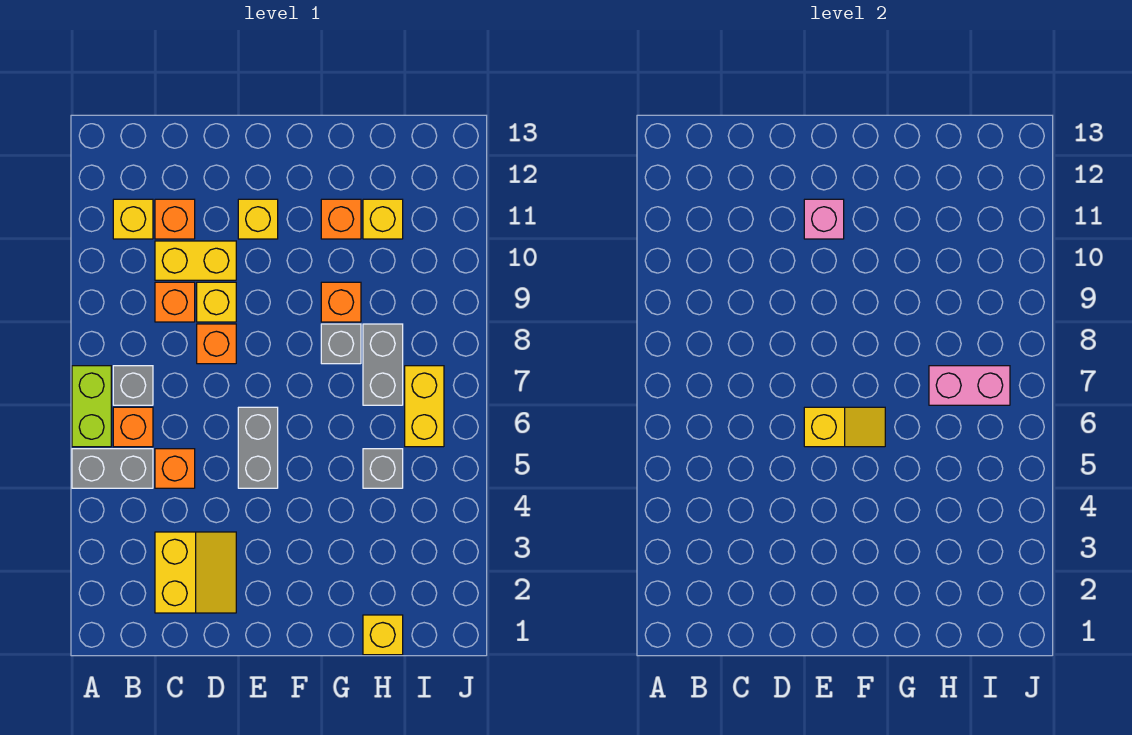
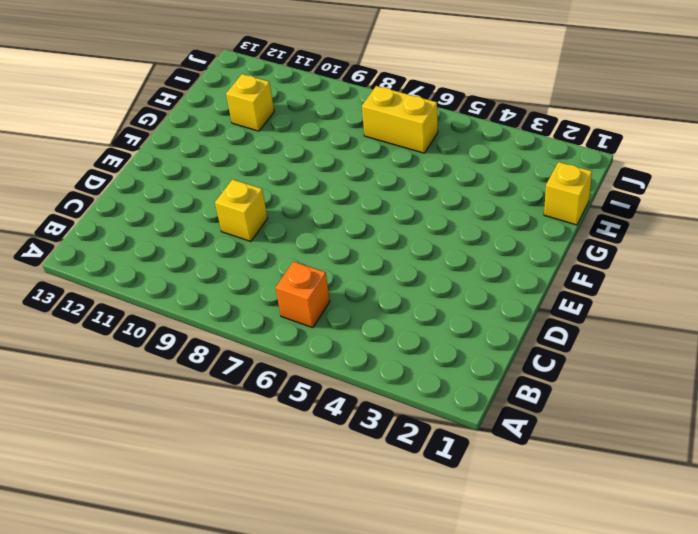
none -> grey 1x2 brick [72,449,153,488]
none -> lime 1x2 brick [72,366,111,447]
none -> grey 1x1 brick [113,366,153,405]

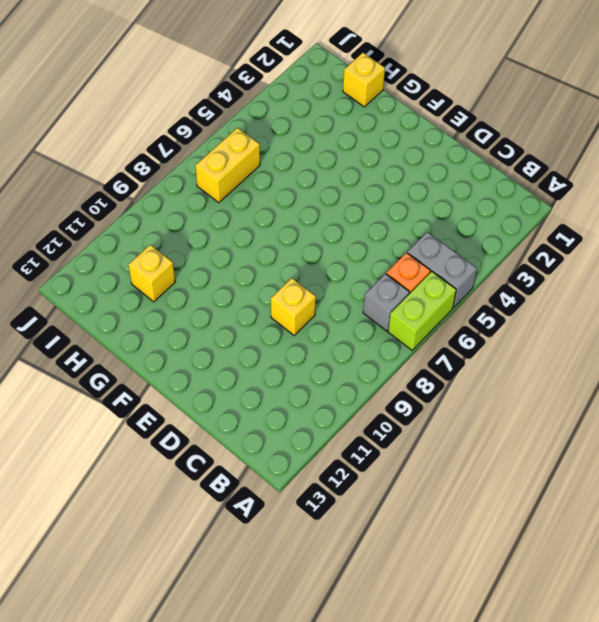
none -> yellow 1x1 brick [113,199,153,239]
none -> yellow 2x2 slope [155,532,236,613]
none -> orange 1x1 brick [155,449,195,488]

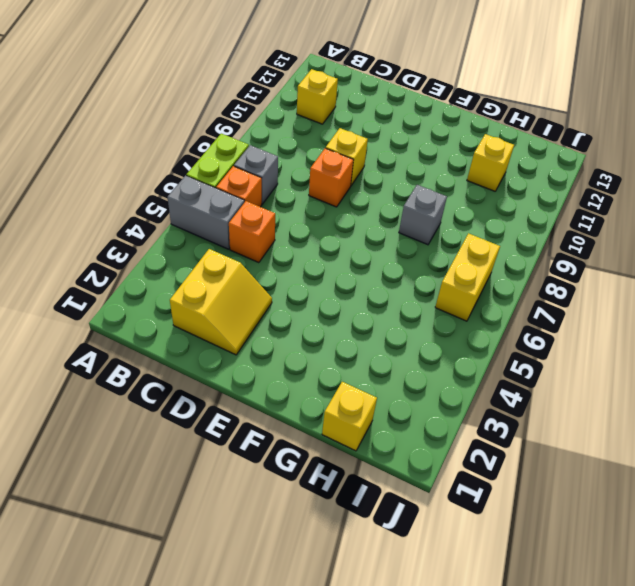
none -> orange 1x1 brick [155,282,195,322]
none -> yellow 1x2 brick [155,241,236,280]
none -> orange 1x1 brick [155,199,195,239]

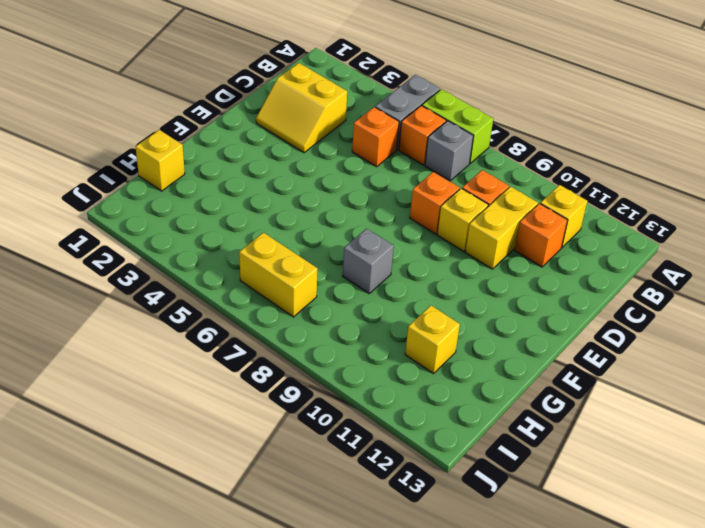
none -> grey 1x2 brick [238,407,278,488]
none -> yellow 1x1 brick [238,199,278,239]
none -> orange 1x1 brick [321,282,361,322]

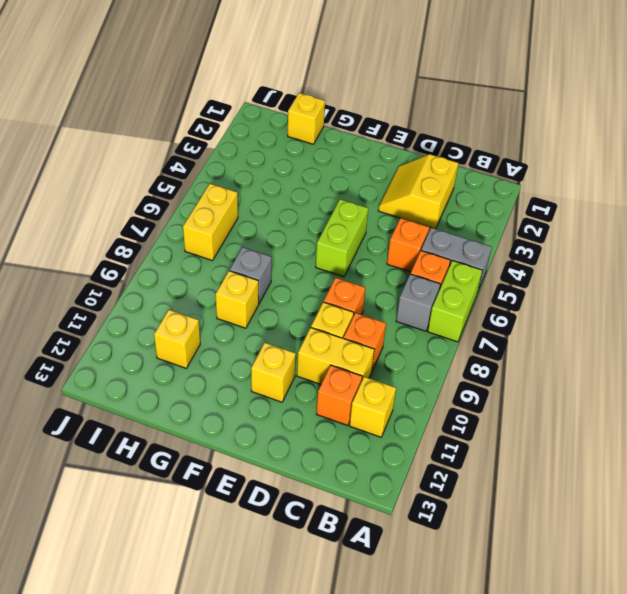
lime 1x2 brick [316,199,368,277] -> grey 1x2 brick [238,407,278,488]
yellow 1x1 brick [216,271,259,328] -> orange 1x1 brick [321,282,361,322]
none -> orange 1x1 brick [321,199,361,239]
none -> grey 1x1 brick [363,449,403,488]
none -> grey 1x2 brick [363,324,403,405]

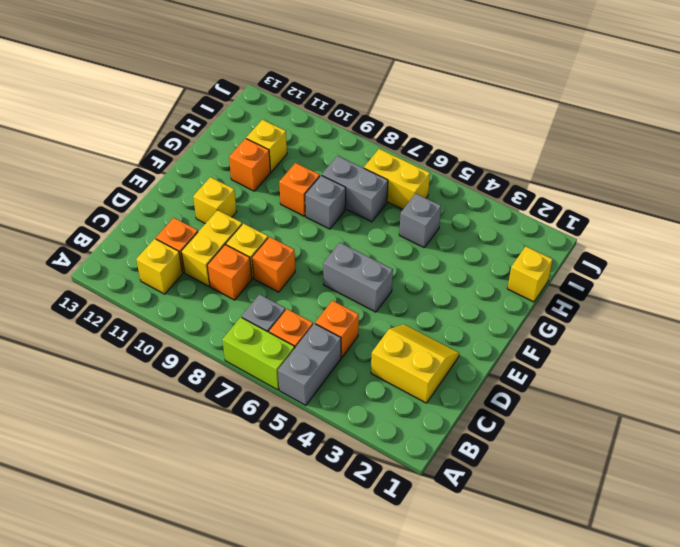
none -> yellow 1x2 slope [804,407,885,447]
none -> pink 1x1 brick [804,199,844,239]
none -> pink 1x2 brick [929,366,1010,405]

